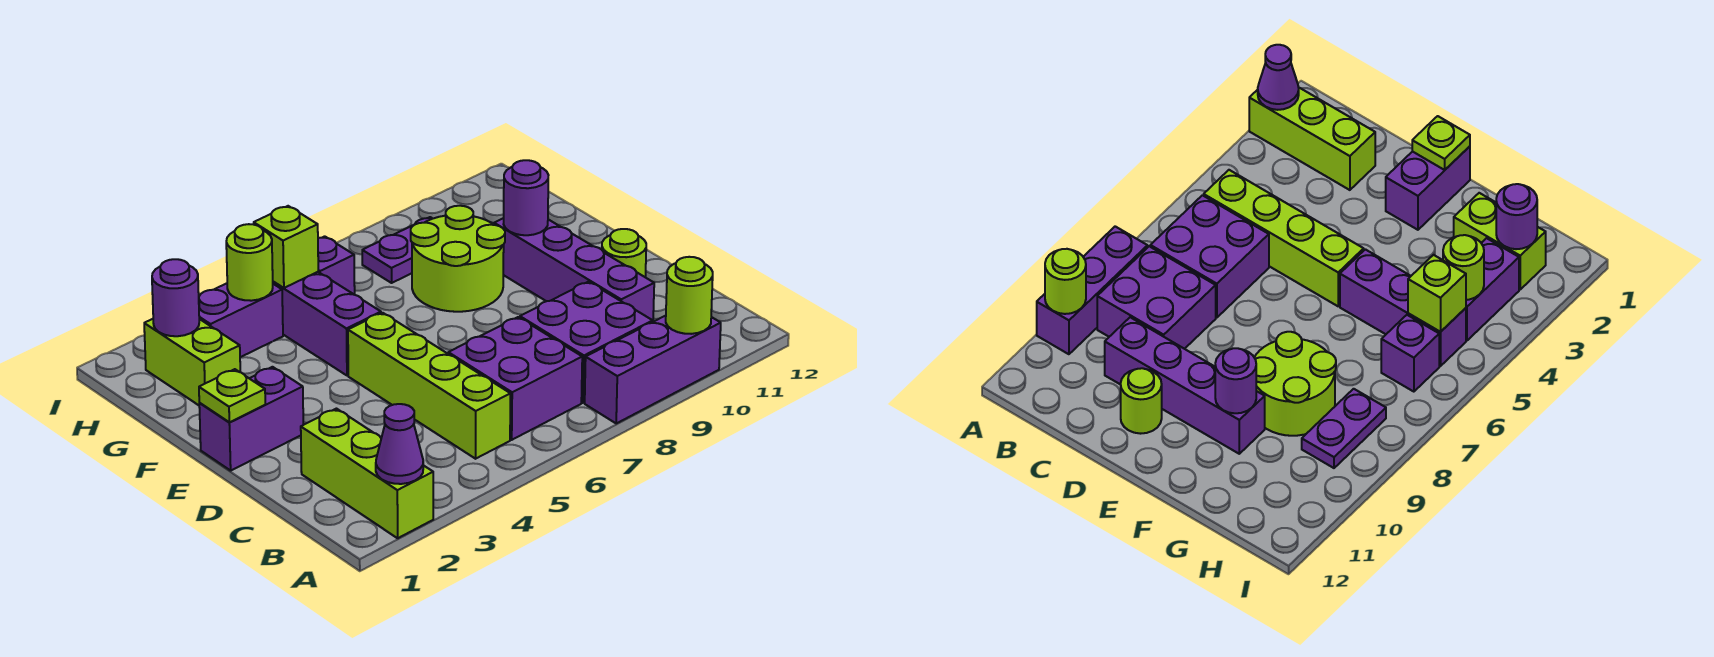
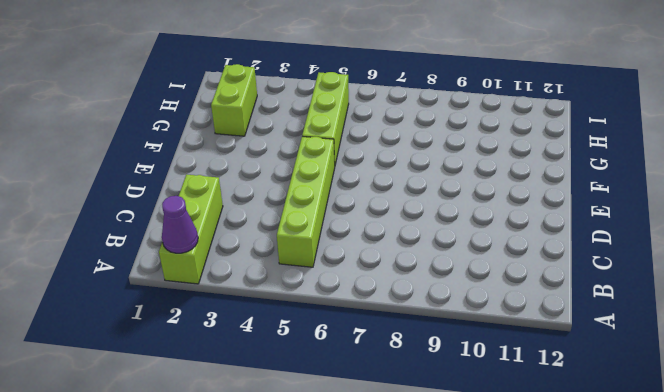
lime 1x3 brick [302,72,349,164] -> purple 1x3 brick [273,272,381,376]
none -> purple 1x3 brick [585,316,721,423]
none -> purple 2x2 brick [448,317,582,440]
none -> purple 2x2 brick [520,282,653,403]

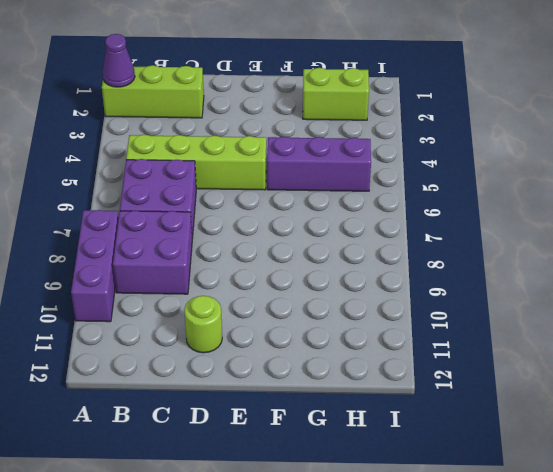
none -> purple 1x4 brick [494,218,654,321]
none -> purple 1x2 brick [199,367,303,471]
none -> lime 2x2 round brick [411,206,505,312]

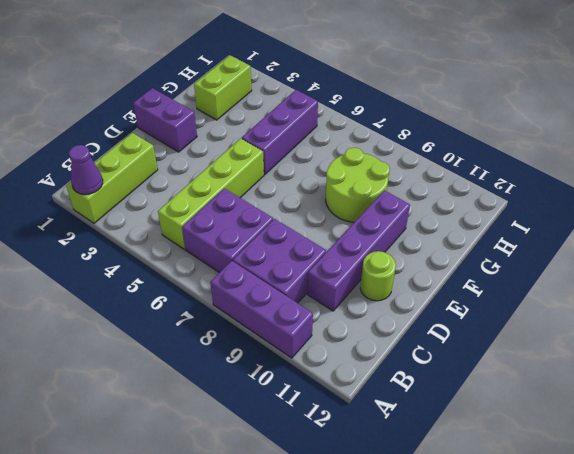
none -> purple 1x2 brick [199,283,283,357]
none -> purple 1x1 brick [318,236,355,295]
none -> purple 1x2 plate [362,217,433,283]

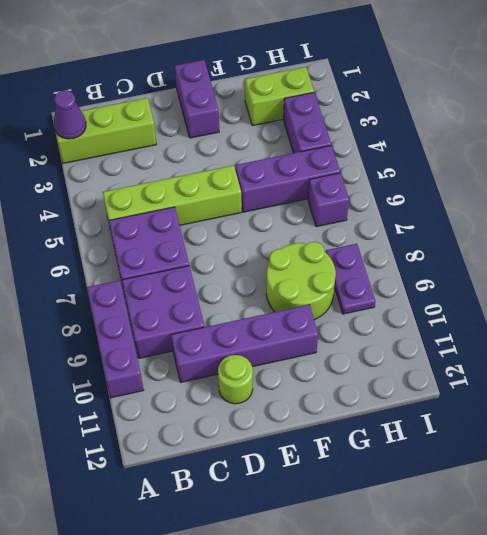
none -> lime 1x1 round brick [666,257,713,334]
none -> lime 1x1 plate [199,369,265,423]
none -> purple 1x1 round brick [504,160,548,235]

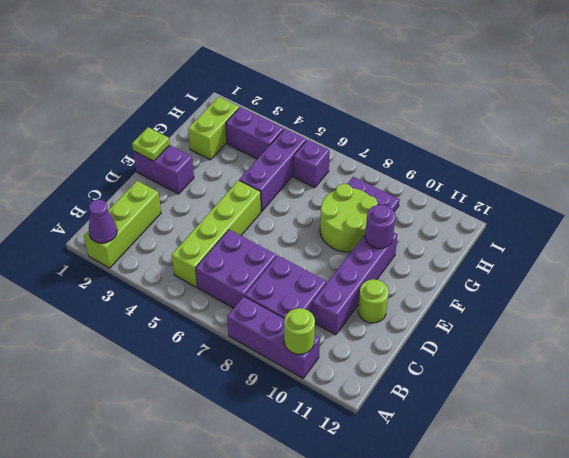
none -> purple 1x1 round brick [152,259,199,336]
none -> lime 1x1 round brick [226,224,273,301]
none -> lime 1x1 brick [254,206,318,288]

